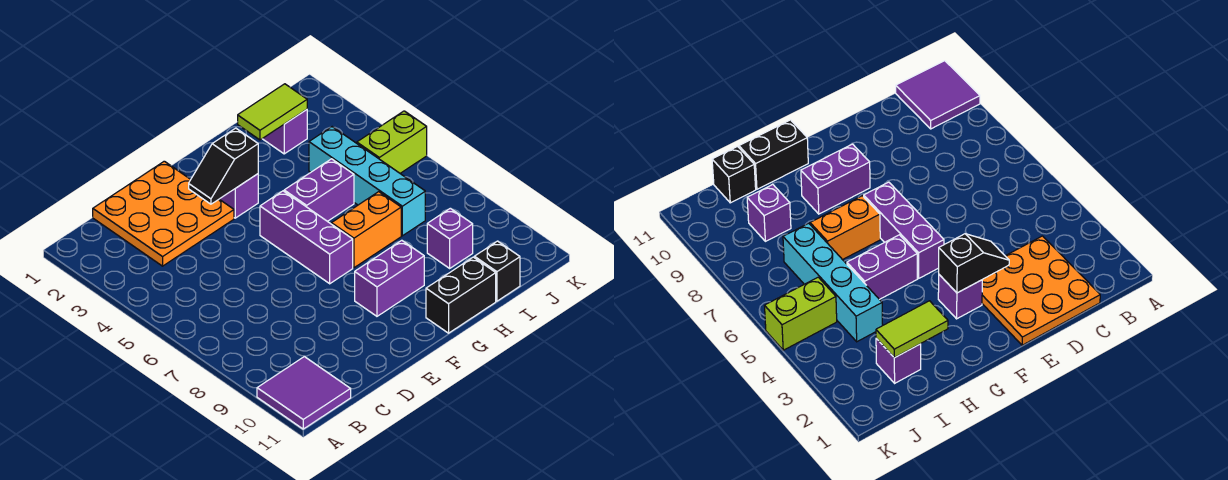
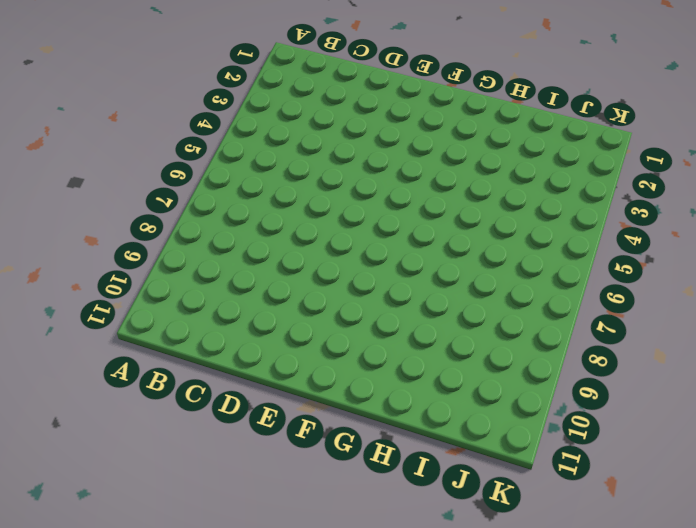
none -> purple 2x2 tile [257,357,351,429]
none -> orange 3x3 plate [93,161,234,266]
none -> purple 1x1 brick [220,174,258,218]

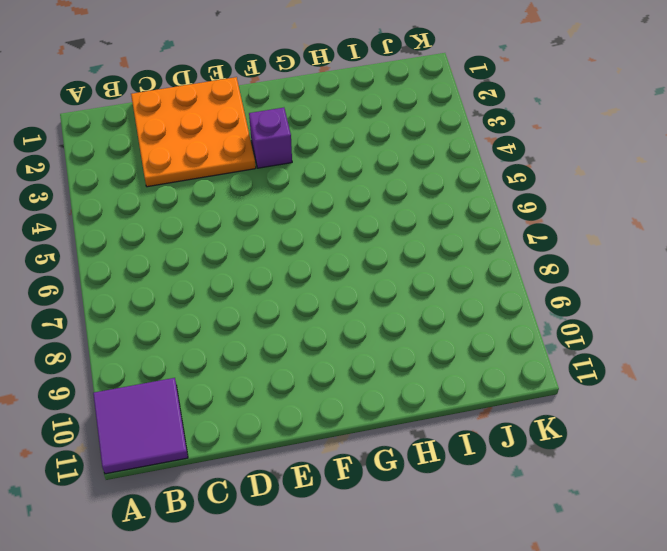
none -> purple 1x3 brick [260,191,353,284]
none -> purple 1x2 brick [355,240,424,316]
none -> purple 1x2 brick [284,159,354,221]

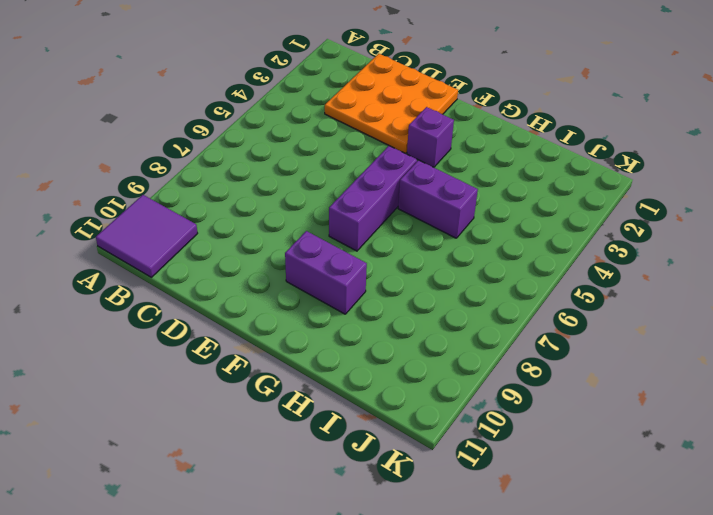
none -> orange 1x2 brick [331,192,401,268]
none -> black 1x2 brick [426,257,496,333]
none -> purple 1x1 brick [263,110,307,154]

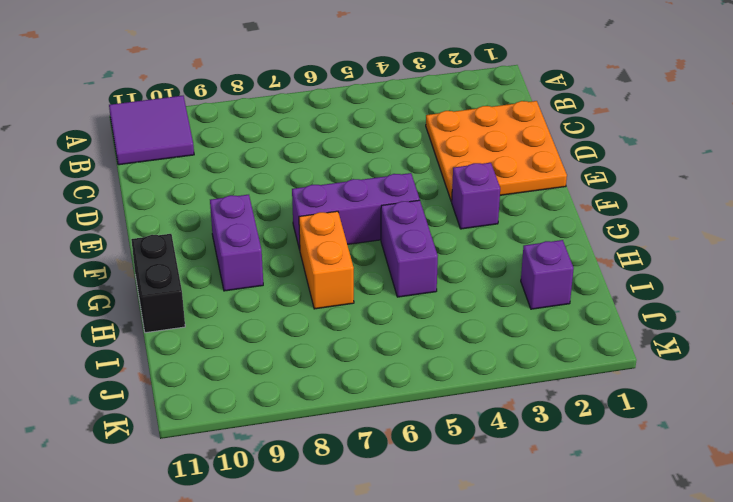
none -> cyan 1x4 brick [309,127,425,236]
none -> purple 1x1 brick [427,208,473,268]
none -> black 1x1 brick [474,241,520,301]

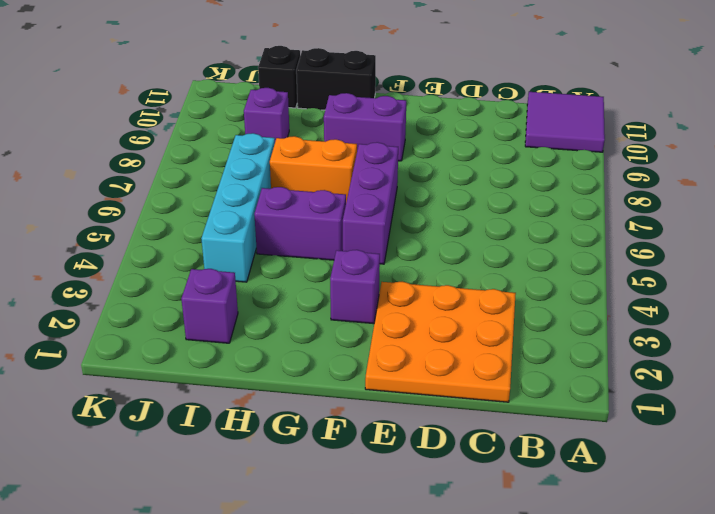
none -> lime 1x2 brick [357,111,427,173]
none -> black 1x2 slope [189,128,258,204]
none -> lime 1x2 tile [238,84,307,140]

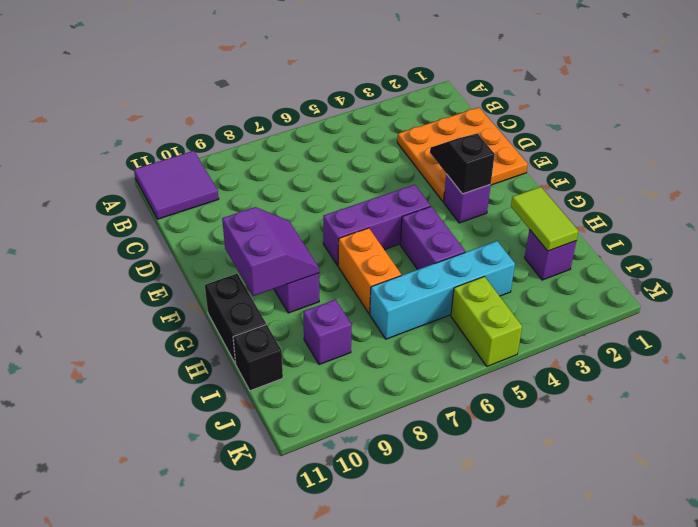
purple 2x2 slope [222,207,319,296] -> none

